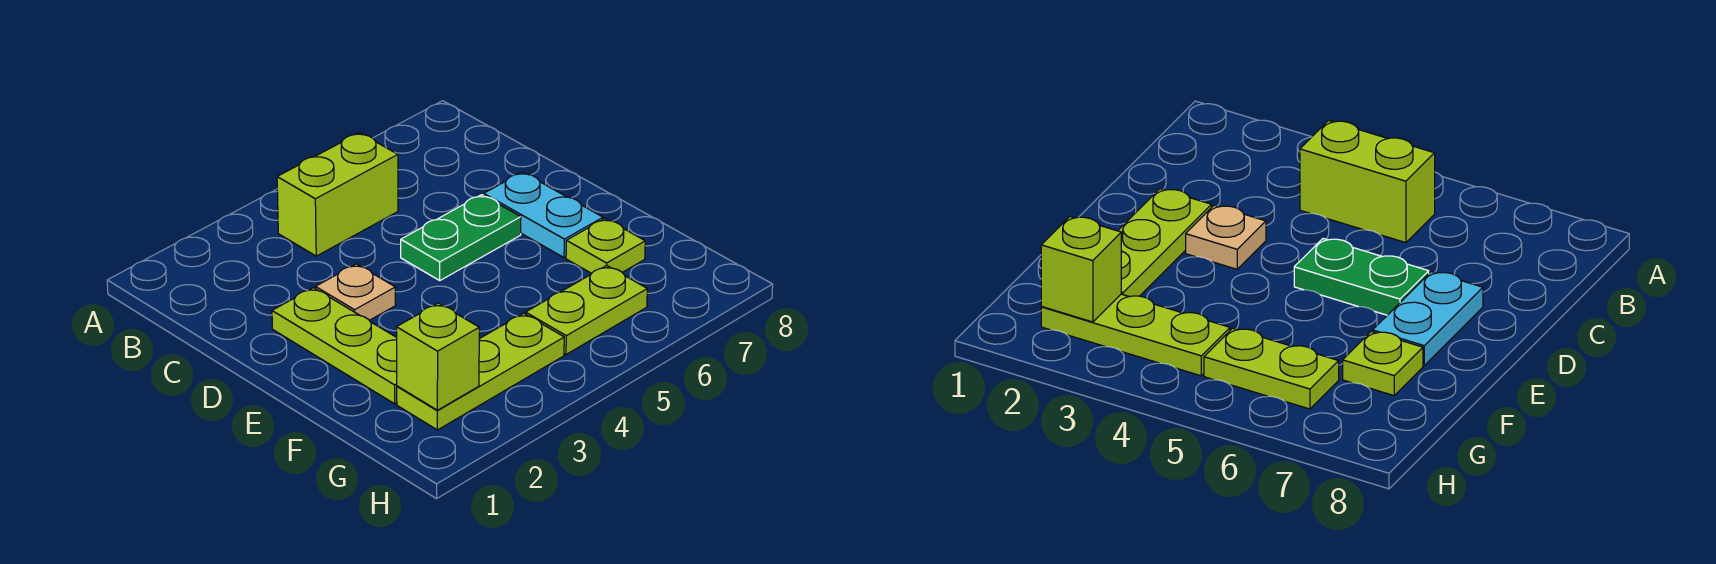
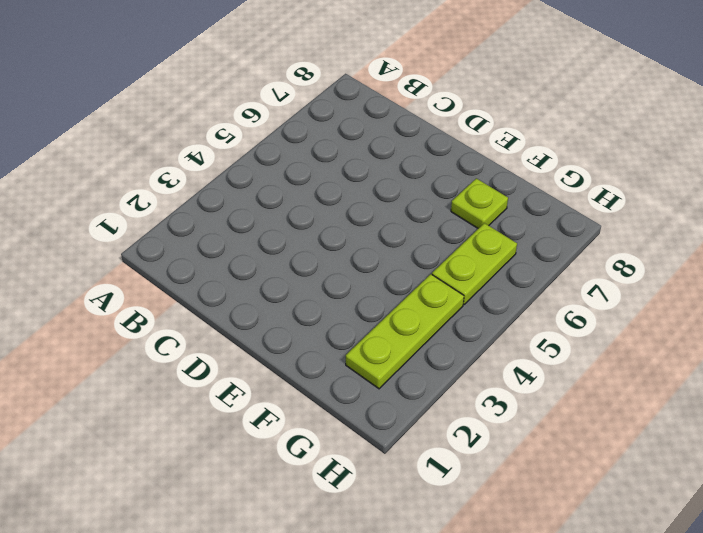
none -> lime 1x2 brick [277,133,398,256]
none -> lime 1x3 plate [272,288,397,404]

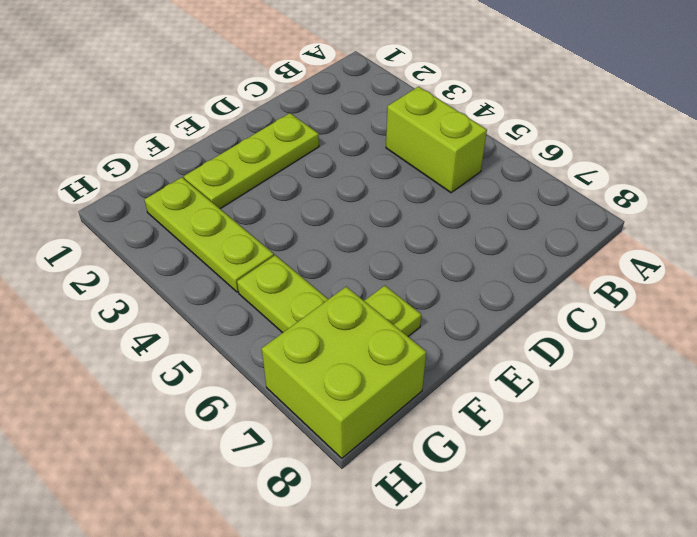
lime 2x2 brick [262,287,426,458] -> none
none -> tan 1x1 plate [316,264,396,320]
none -> green 1x2 plate [401,195,521,280]

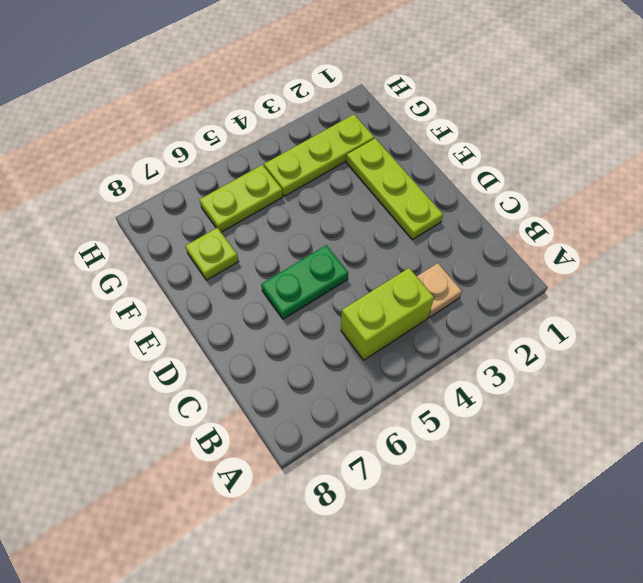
tan 1x1 plate [417,263,462,317] -> tan 1x1 plate moved to [316,264,396,320]
none -> cyan 1x2 plate [484,172,603,258]
none -> lime 1x1 brick [396,303,479,410]

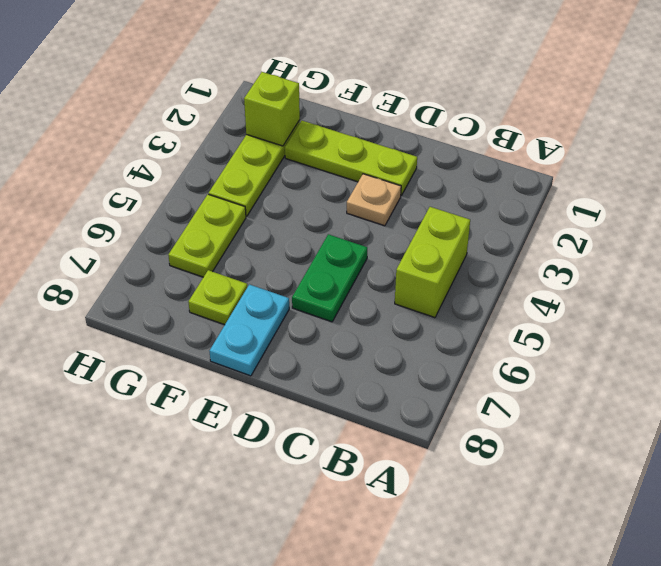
cyan 1x2 plate [210,284,289,376] -> cyan 1x2 plate turned to [484,172,603,258]

